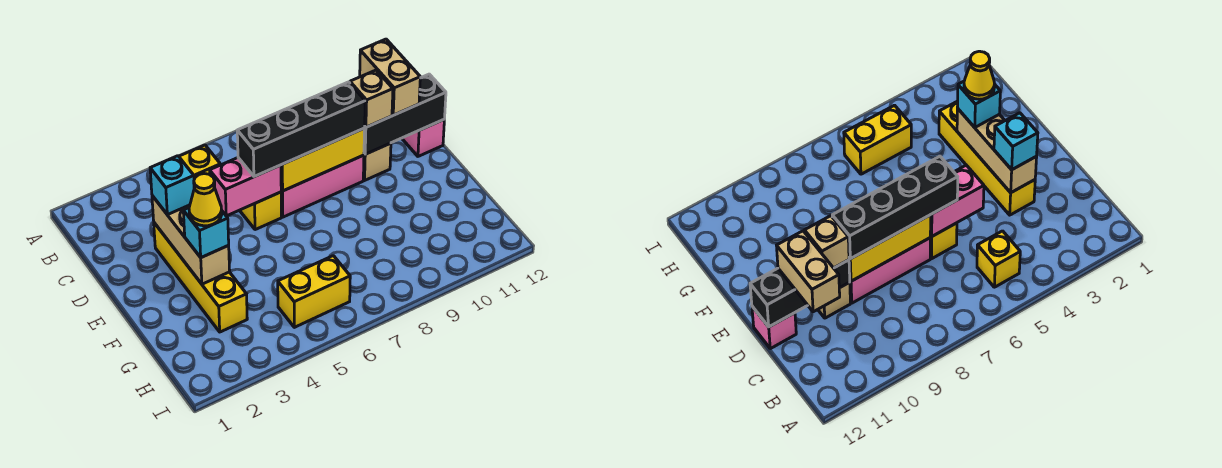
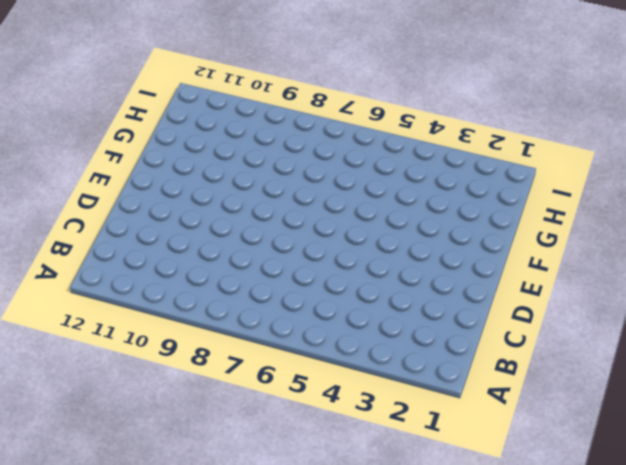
none -> yellow 1x1 brick [179,145,220,179]
none -> yellow 1x4 brick [154,223,247,332]
none -> yellow 1x1 brick [240,192,281,230]

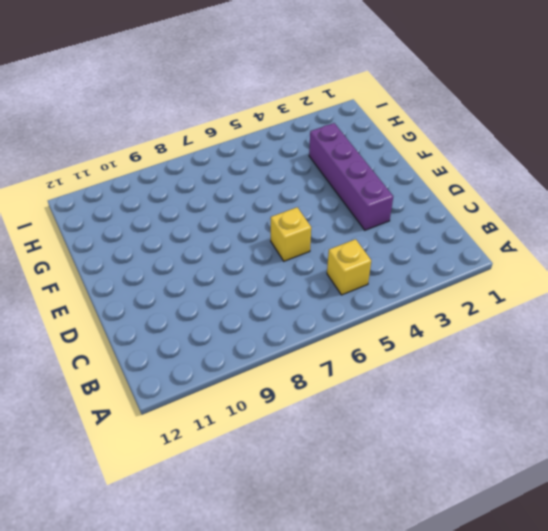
purple 1x4 brick [309,123,393,230] -> yellow 1x4 brick [154,223,247,332]
none -> pink 1x3 brick [281,155,364,217]
none -> tan 1x1 brick [363,143,391,180]
none -> pink 1x1 brick [402,120,444,156]

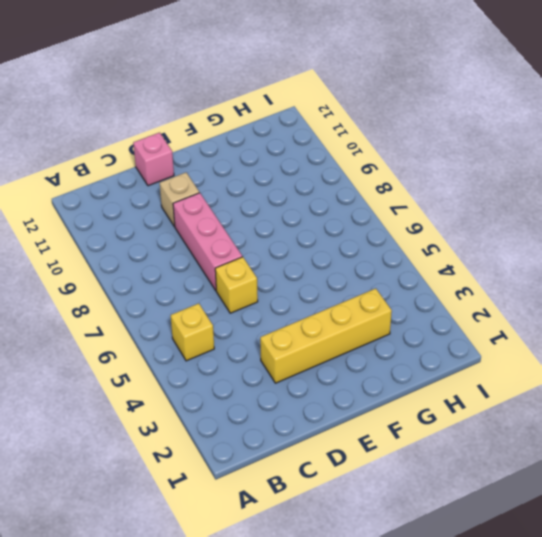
none -> yellow 1x2 brick [278,256,350,327]
none -> tan 1x3 brick [152,196,230,284]
none -> pink 1x2 brick [210,158,281,216]

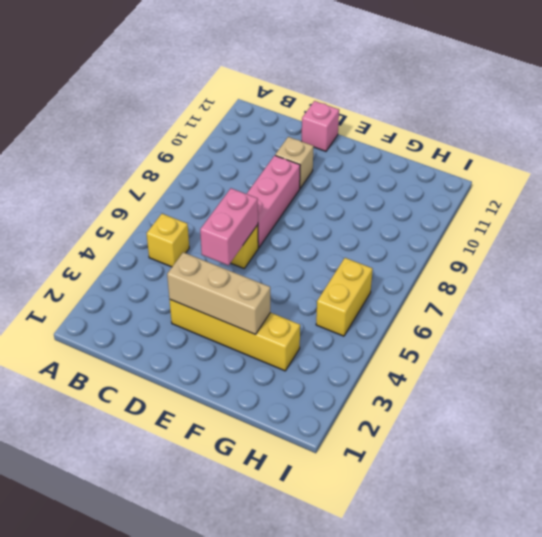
none -> yellow 1x3 brick [281,128,365,191]
none -> black 1x3 brick [364,74,446,154]
none -> tan 1x2 brick [360,39,420,115]

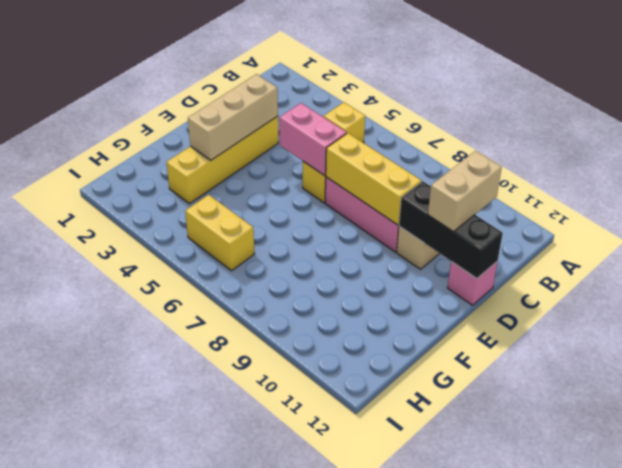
none -> cyan 1x1 brick [150,156,194,215]
none -> black 1x4 brick [237,82,365,177]
none -> tan 1x1 brick [350,70,393,127]

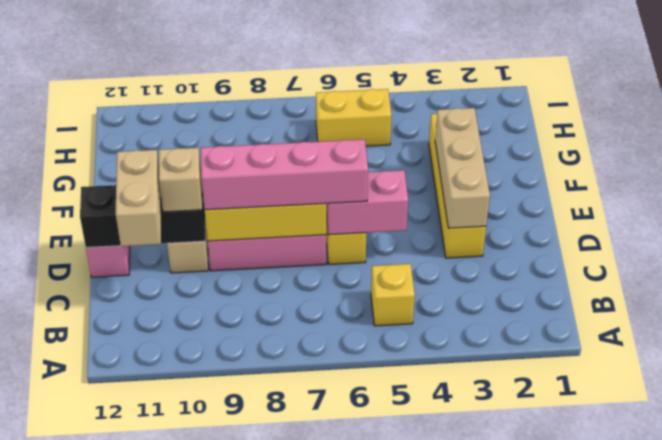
pink 1x4 brick [201,139,368,210] -> black 1x4 brick [237,82,365,177]
none -> cyan 1x1 brick [150,156,194,215]
none -> cyan 1x1 brick [183,208,229,258]
none -> yellow 1x1 cone [189,174,222,226]

